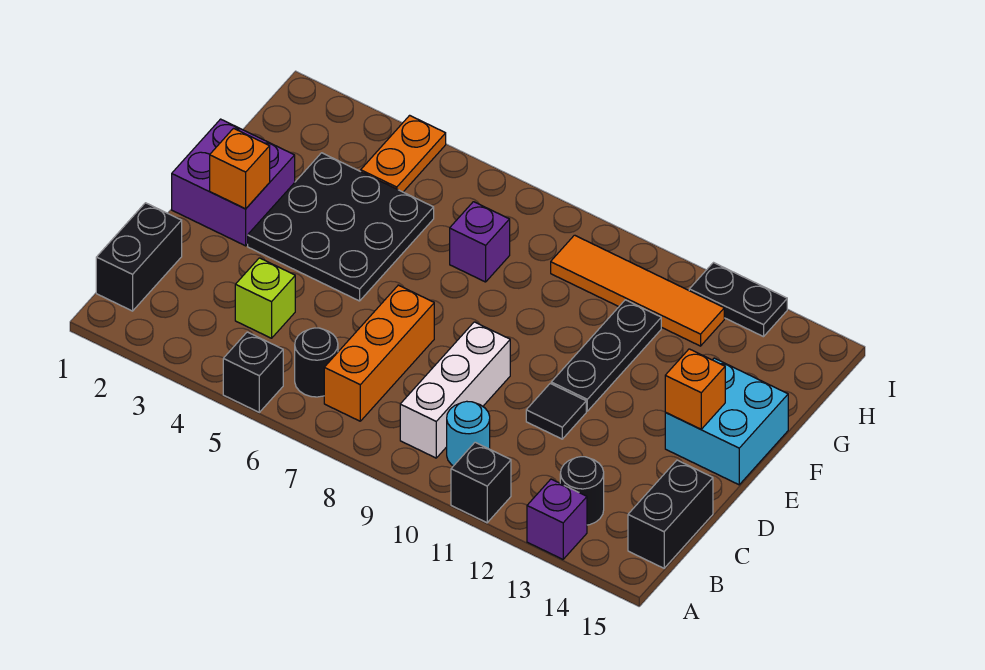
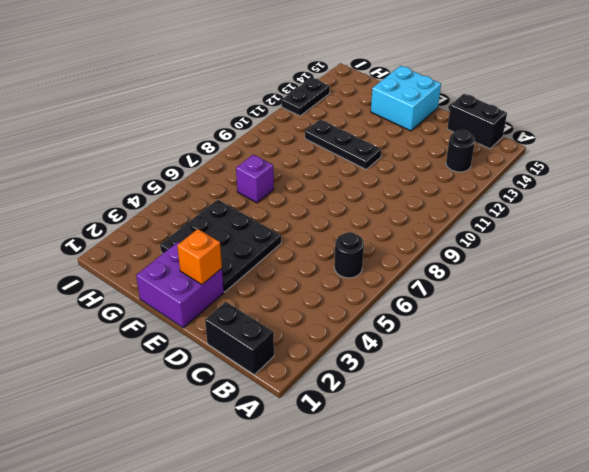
none -> black 1x1 brick [223,332,283,412]
none -> black 1x1 brick [451,442,511,523]
none -> purple 1x1 brick [527,479,587,559]

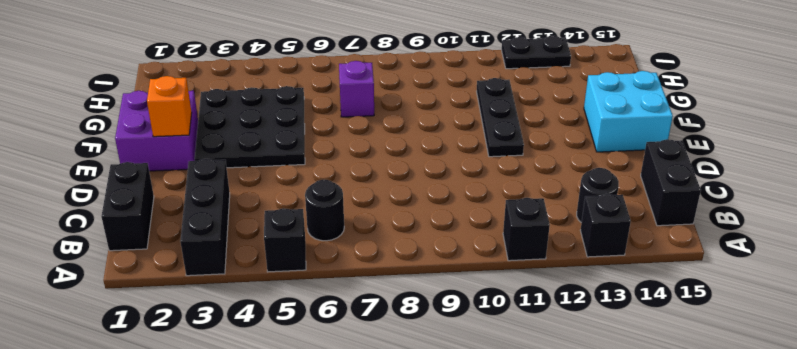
black 1x3 brick [180,159,230,276] -> none
black 1x1 brick [580,194,631,257] -> purple 1x1 brick [527,479,587,559]
none -> orange 1x3 brick [324,285,434,421]
none -> white 1x3 brick [400,322,510,458]
none -> cyan 1x1 round brick [447,401,490,466]

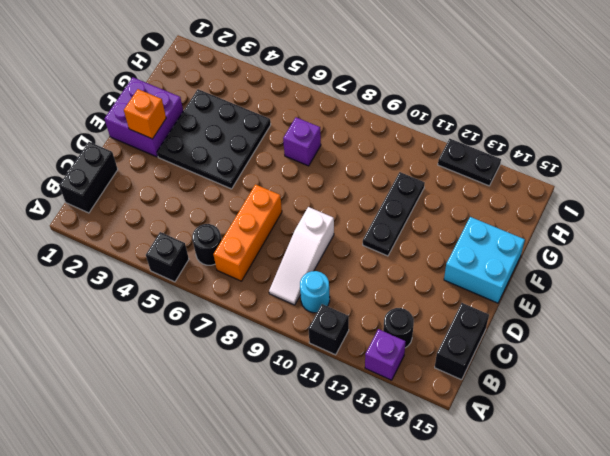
white 1x3 slope [269,207,334,305] -> white 1x3 brick [400,322,510,458]
none -> lime 1x1 brick [235,258,295,338]
none -> black 1x1 tile [526,384,586,439]
none -> orange 1x2 plate [361,115,446,192]

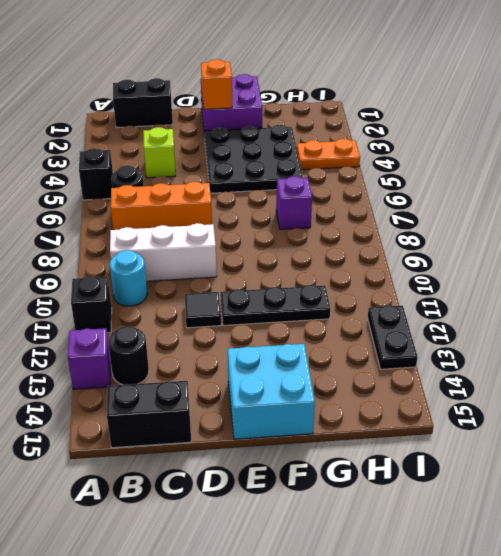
none -> orange 1x4 tile [551,235,724,346]
none -> orange 1x1 brick [665,349,725,429]

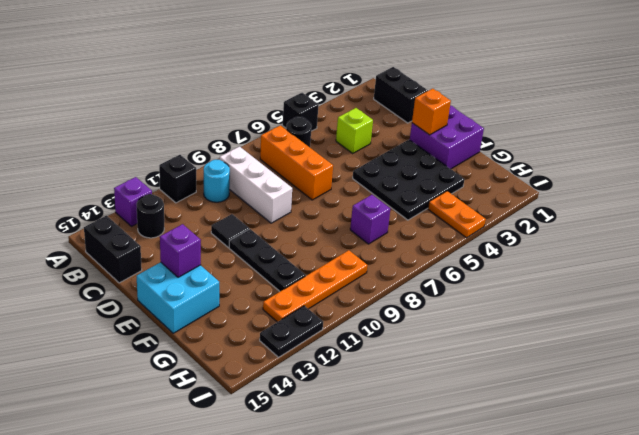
purple 1x1 brick [160,224,201,277] -> orange 1x1 brick [665,349,725,429]
orange 1x4 plate [263,250,368,322] -> orange 1x4 tile [551,235,724,346]

